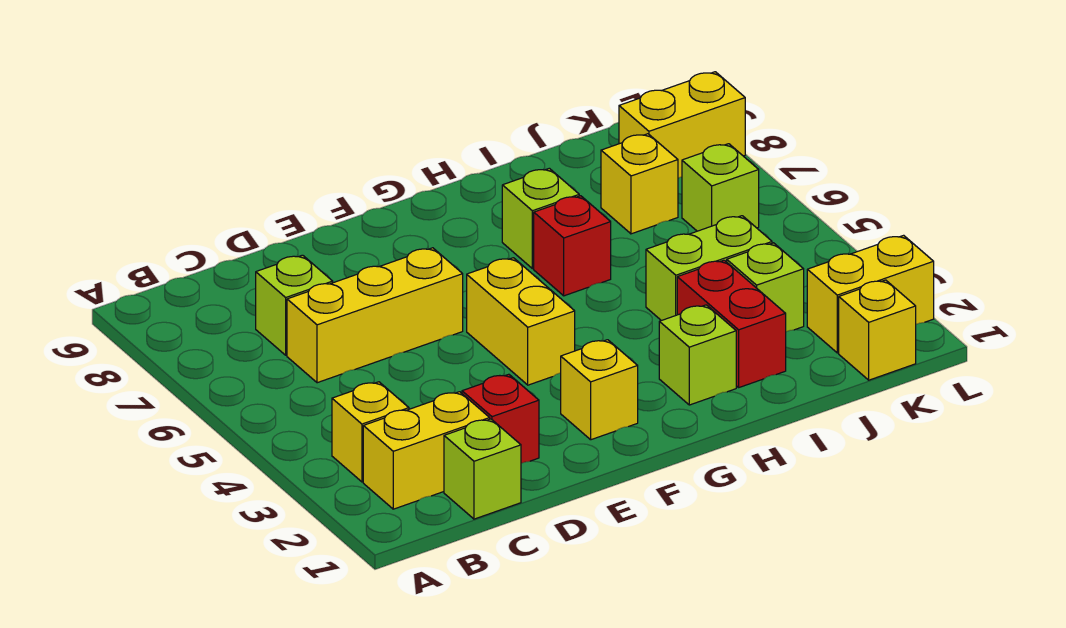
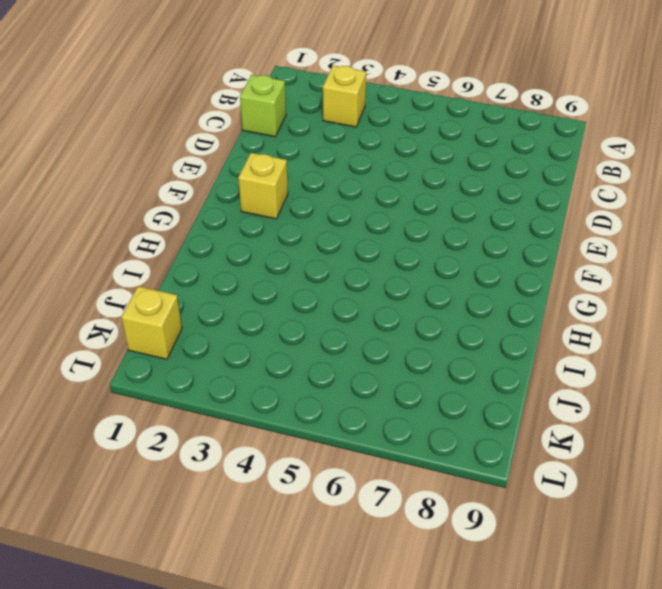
none -> yellow 1x2 brick [363,392,490,509]
none -> yellow 1x3 brick [287,248,463,383]
none -> lime 1x1 brick [256,255,333,355]

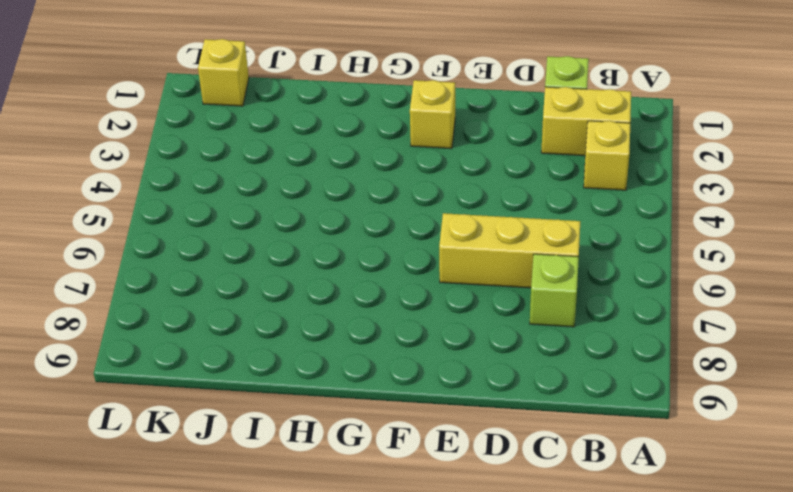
none -> red 1x1 brick [462,374,539,463]
none -> yellow 1x2 brick [467,258,575,385]
none -> lime 1x1 brick [659,305,736,405]

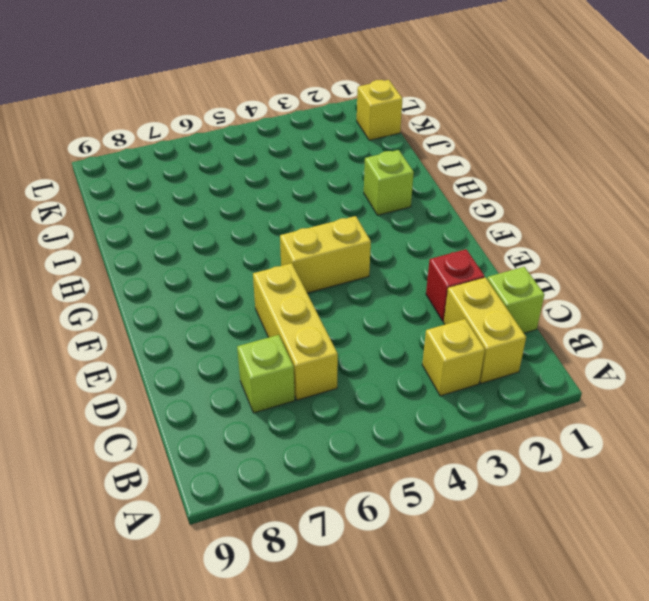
none -> yellow 1x1 brick [561,340,638,440]
none -> red 1x1 brick [534,196,611,296]
none -> lime 1x1 brick [502,168,579,269]

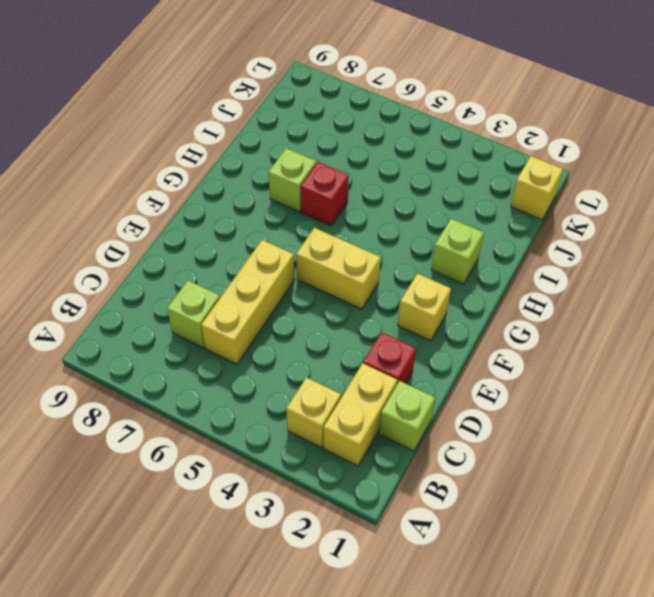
none -> red 1x2 brick [677,260,786,387]
none -> lime 1x2 brick [646,216,772,321]
none -> lime 1x1 brick [727,243,804,332]

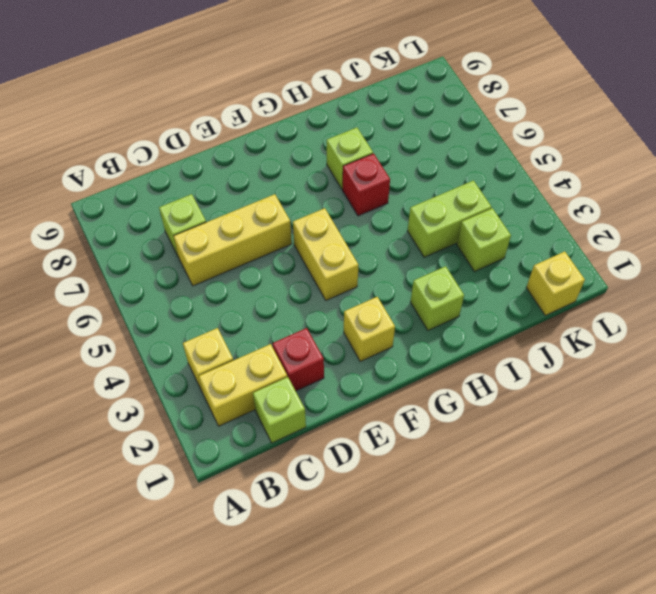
none -> red 1x2 brick [677,260,786,387]
none -> yellow 1x1 brick [601,134,678,234]
none -> yellow 1x2 brick [807,235,934,353]

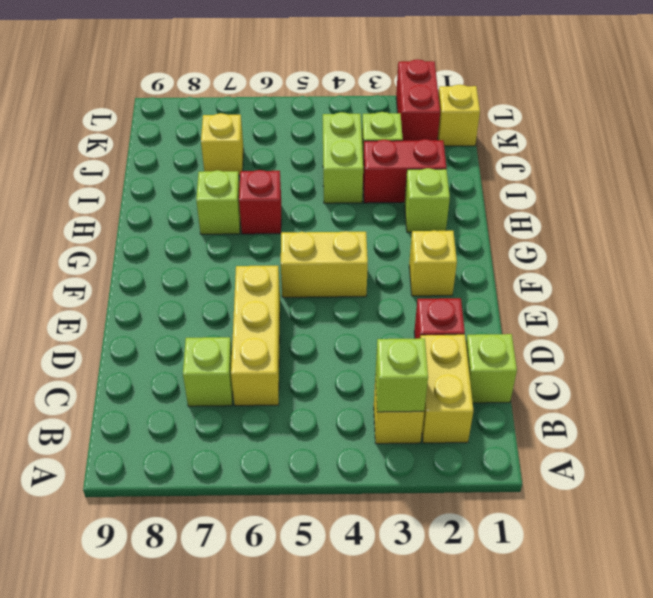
lime 1x1 brick [375,338,428,412] -> lime 1x1 brick moved to [682,144,759,231]
red 1x2 brick [396,59,440,141] -> yellow 1x2 brick [807,235,934,353]
none -> yellow 1x2 brick [619,72,745,178]

